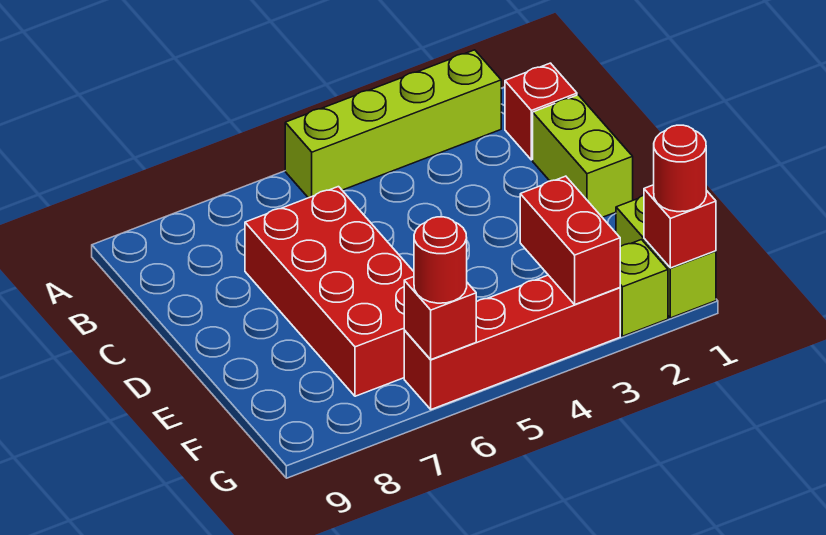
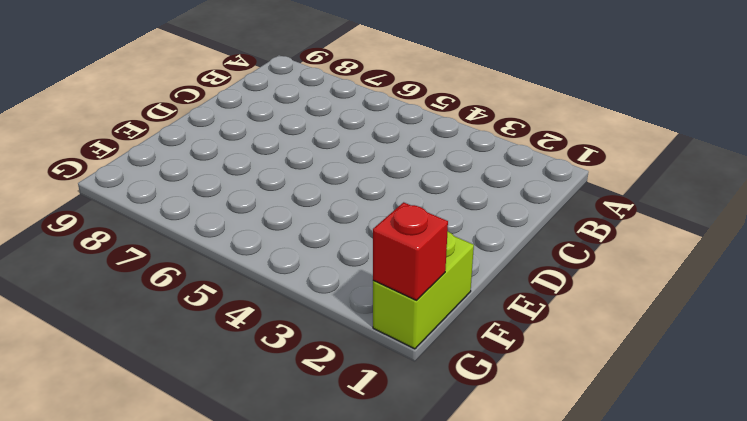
none -> lime 1x4 brick [285,50,501,198]
none -> red 1x1 brick [505,63,577,160]
none -> lime 1x2 brick [533,95,633,217]

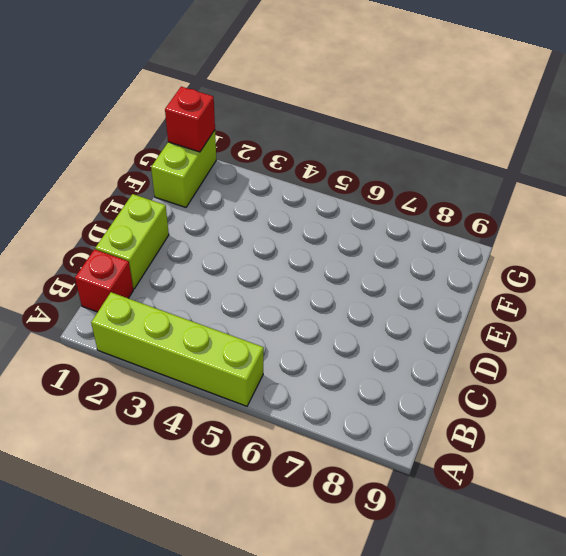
none -> red 2x4 brick [245,187,414,396]
none -> lime 1x1 brick [620,240,668,336]
none -> red 1x4 brick [404,275,620,409]

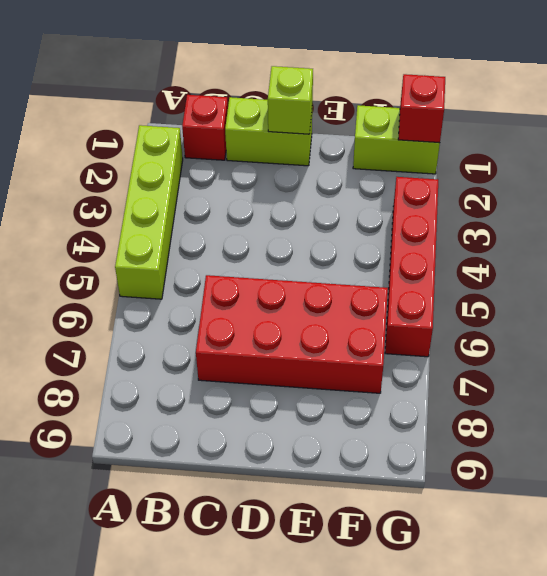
lime 1x1 brick [268,66,313,134] -> lime 1x1 brick moved to [620,240,668,336]
none -> red 1x2 brick [520,176,620,304]
none -> red 1x1 brick [404,277,476,359]
none -> red 1x1 round brick [654,125,706,212]

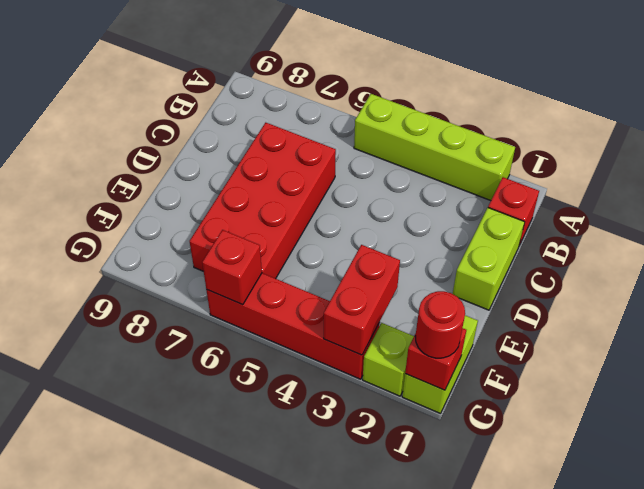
none -> red 1x1 round brick [414,217,467,303]

